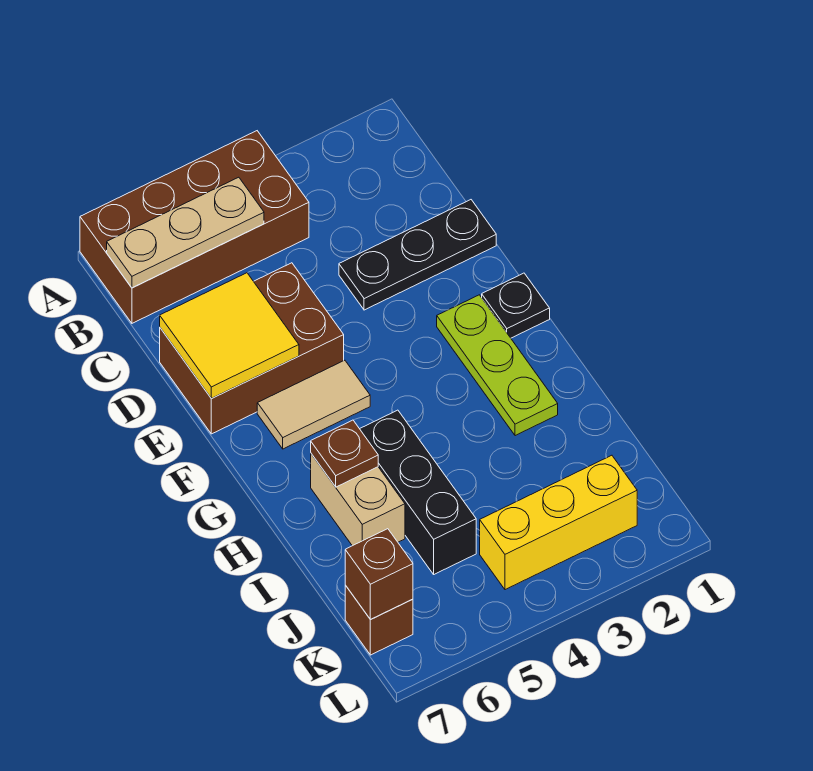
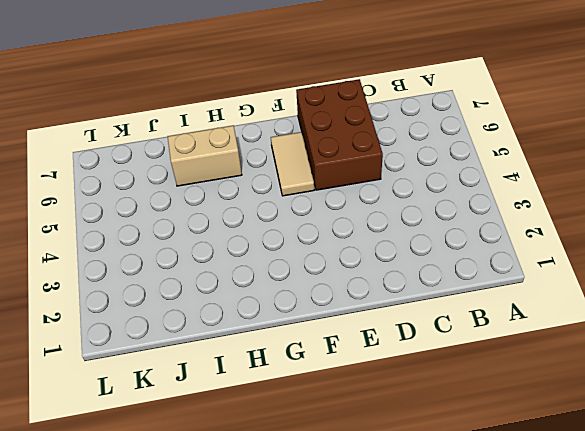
none -> brown 2x4 brick [80,131,309,323]
none -> black 1x3 plate [339,200,496,310]
none -> black 1x1 plate [482,273,550,338]

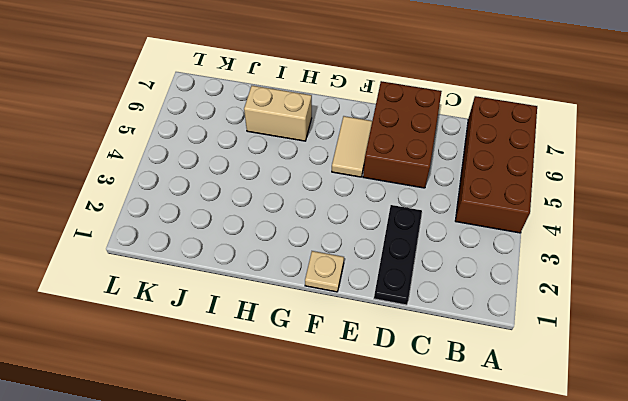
tan 1x1 plate [305,251,344,292] -> black 1x1 plate [482,273,550,338]
none -> lime 1x3 plate [437,295,558,436]
none -> black 1x3 brick [360,410,476,574]
none -> yellow 1x3 brick [480,455,637,590]

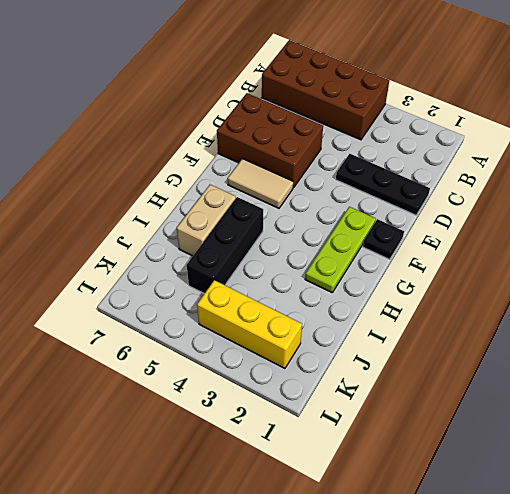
none -> brown 1x1 brick [345,585,413,655]
none -> tan 1x3 plate [107,177,264,288]
none -> yellow 2x2 tile [160,273,299,399]

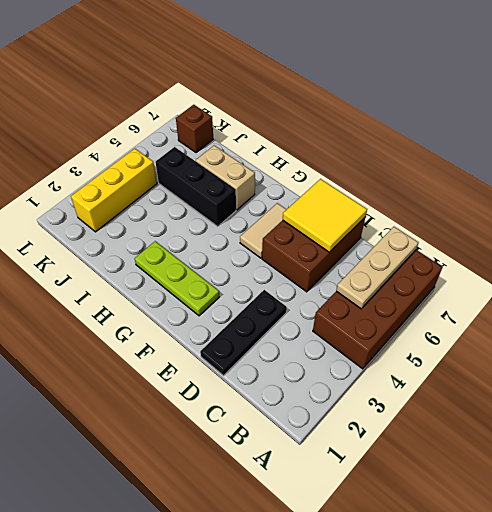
none -> black 1x1 plate [482,273,550,338]
none -> brown 1x1 plate [311,420,378,487]
none -> brown 1x1 brick [345,529,413,620]

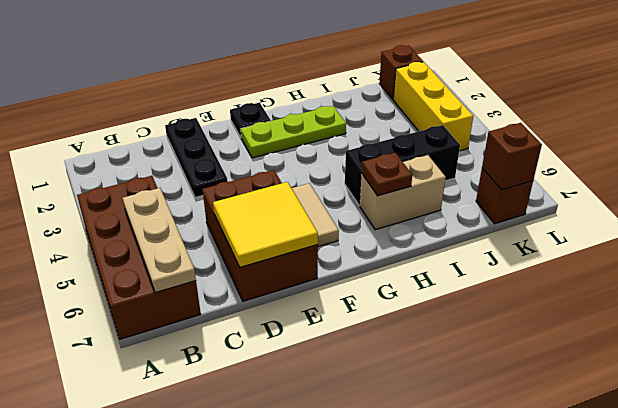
brown 1x1 brick [379,45,423,99] -> none

